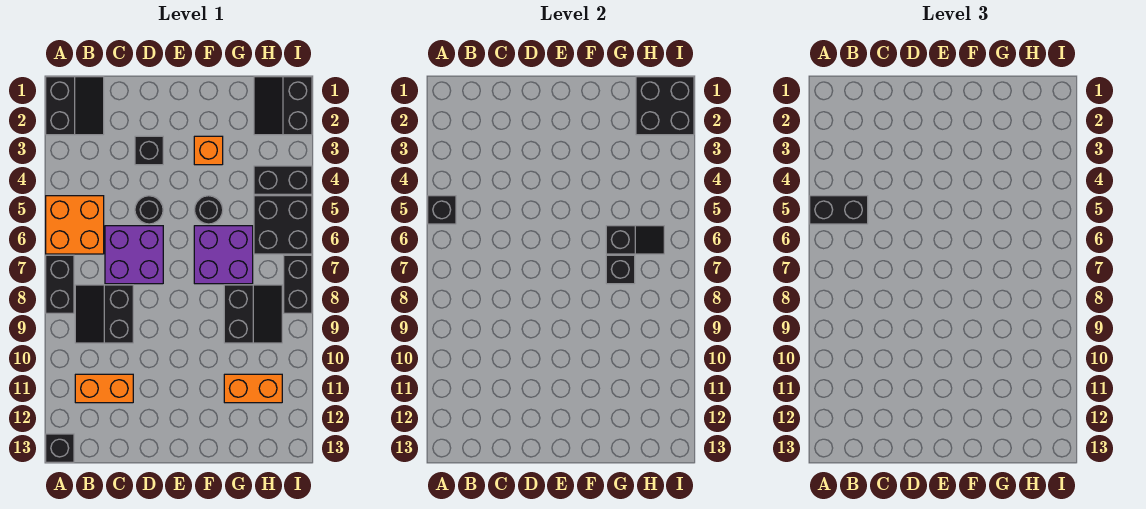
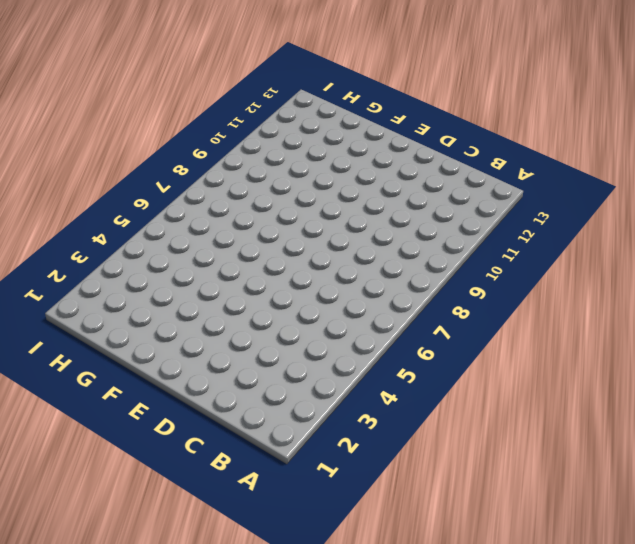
none -> black 2x2 slope [46,77,104,135]
none -> orange 2x2 brick [46,196,104,254]
none -> black 1x2 brick [46,255,74,313]

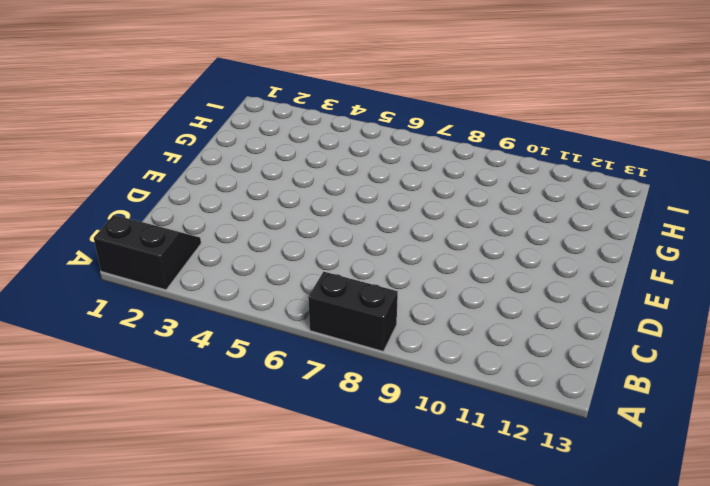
none -> orange 2x2 brick [46,196,104,254]
none -> black 1x1 brick [46,434,74,462]
none -> black 2x2 slope [75,285,133,343]

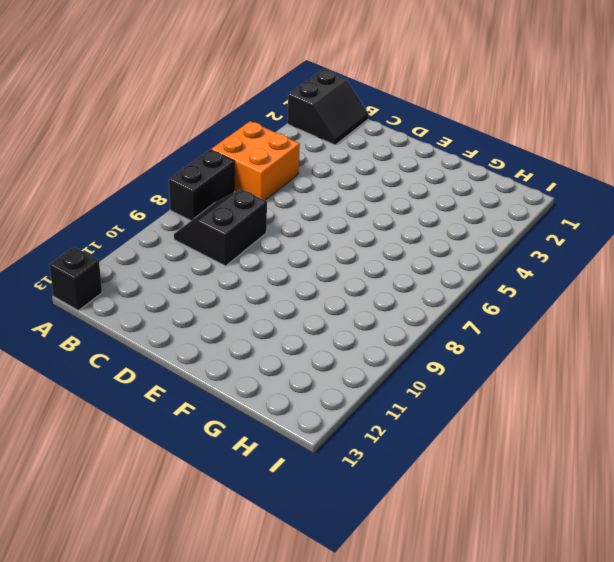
none -> orange 1x2 brick [75,374,133,403]
none -> purple 2x2 brick [105,226,163,284]
none -> black 1x1 brick [135,136,163,165]

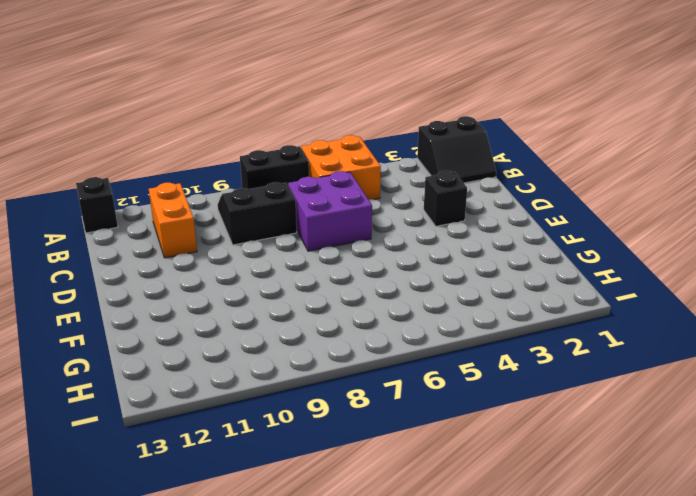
none -> black 1x1 round brick [135,196,163,224]
none -> orange 1x1 brick [194,136,223,165]
none -> black 1x1 round brick [194,196,223,224]

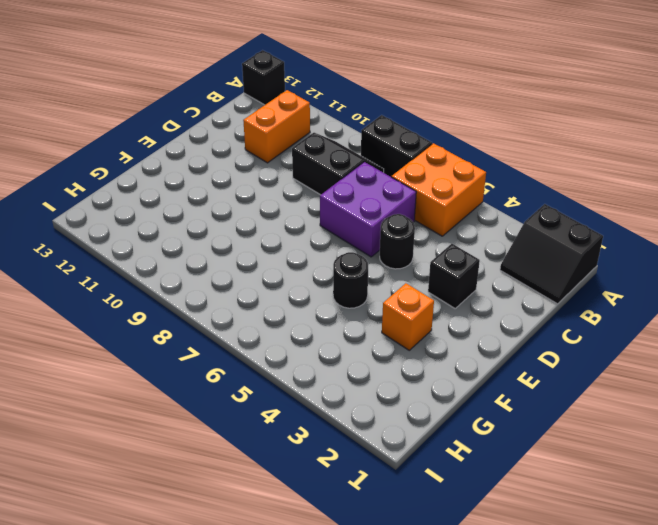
none -> purple 2x2 brick [194,226,253,284]
none -> black 2x2 slope [224,285,282,343]
none -> orange 1x2 brick [224,374,282,403]

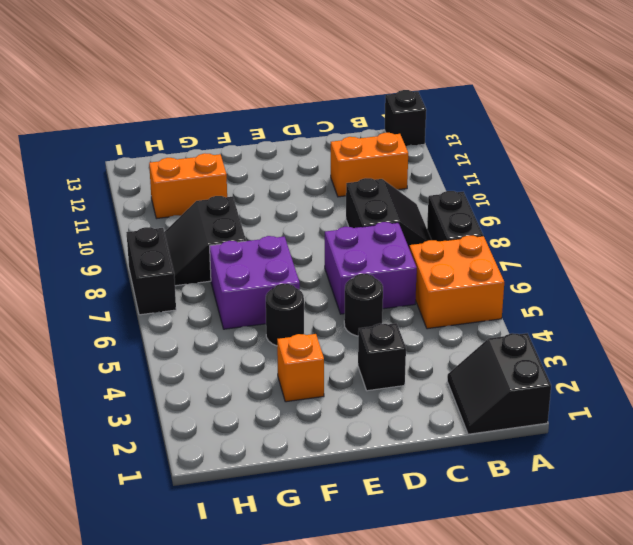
none -> black 2x2 slope [254,77,312,135]
none -> black 1x2 brick [254,166,312,194]
none -> black 2x2 brick [254,196,312,254]

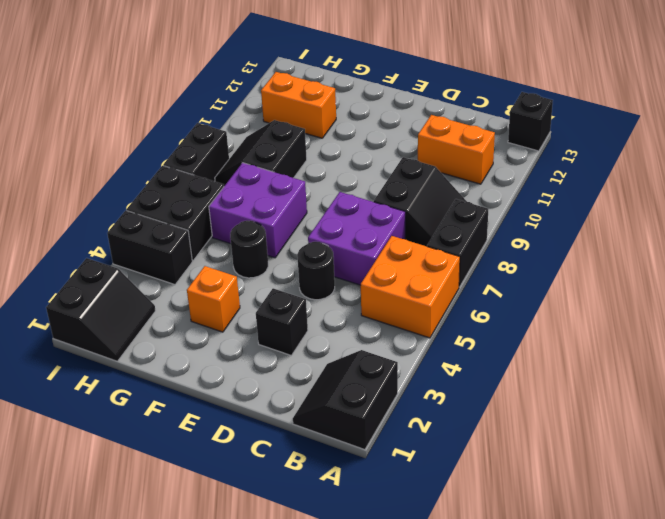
none -> black 1x1 brick [428,196,456,224]
none -> black 1x2 slope [606,226,664,254]
none -> black 1x1 brick [606,255,635,284]

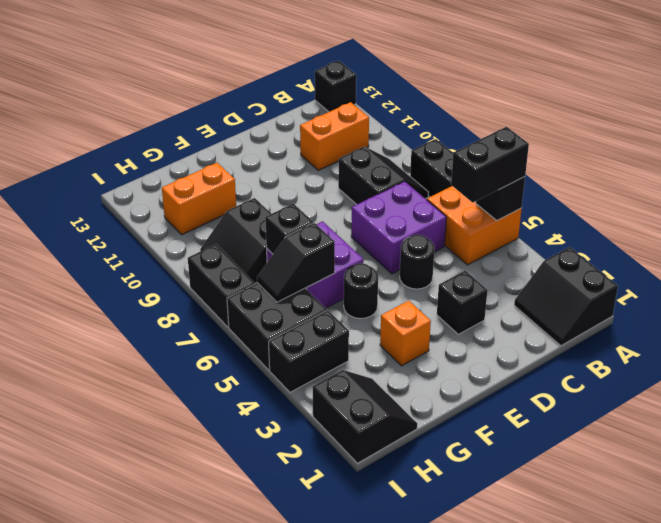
none -> black 2x2 brick [636,77,694,135]

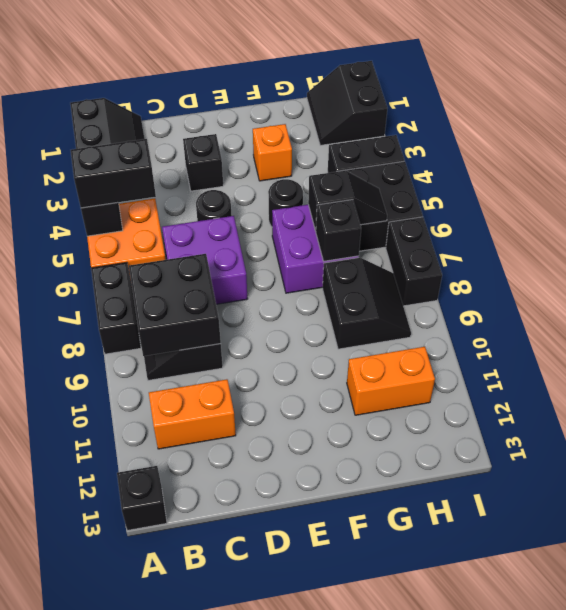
black 2x2 brick [129,254,221,356] -> black 2x2 brick moved to [636,77,694,135]

